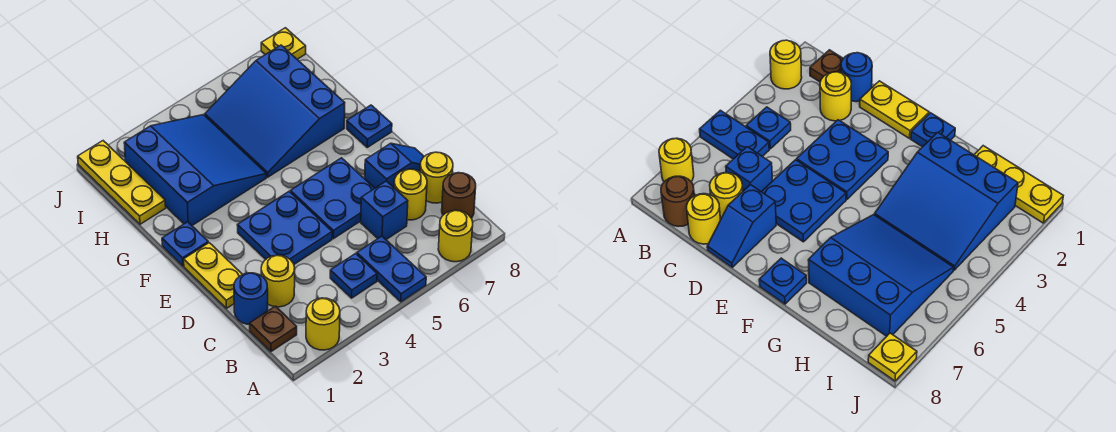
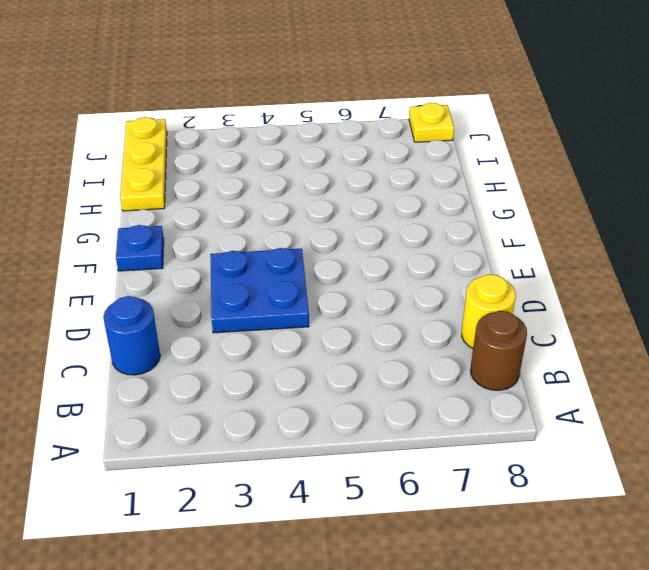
none -> yellow 1x1 round brick [306,298,340,350]
none -> blue 1x2 plate [357,236,426,302]
none -> yellow 1x1 round brick [438,210,473,262]

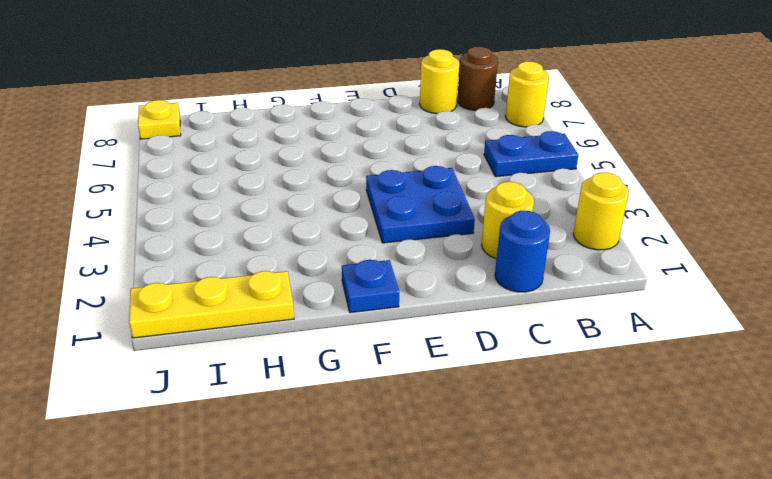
none -> brown 1x1 plate [250,306,297,352]
none -> blue 1x1 plate [330,253,377,298]
none -> blue 1x1 brick [361,181,408,240]

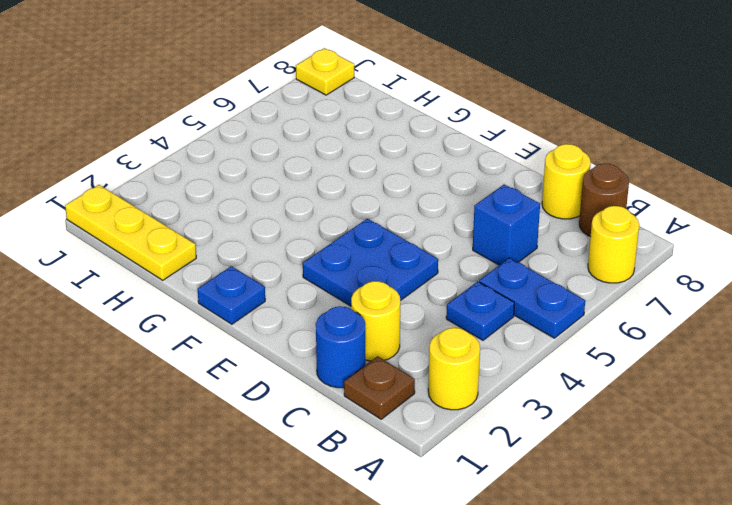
none -> yellow 1x1 round brick [394,169,427,220]
none -> yellow 1x2 plate [184,243,243,308]
none -> blue 2x2 plate [291,158,375,239]

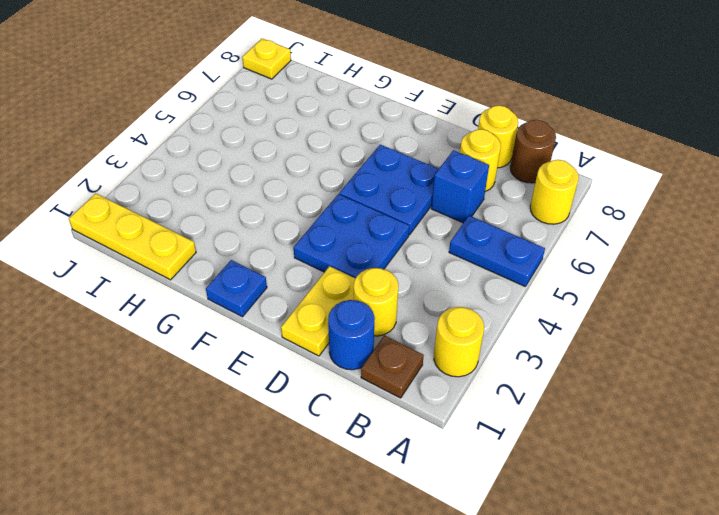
yellow 1x2 plate [281,266,355,356] -> yellow 1x2 plate turned to [184,243,243,308]
none -> blue 1x1 plate [330,253,377,298]
none -> blue 1x2 slope [365,143,424,188]
none -> blue 1x1 plate [347,105,392,147]

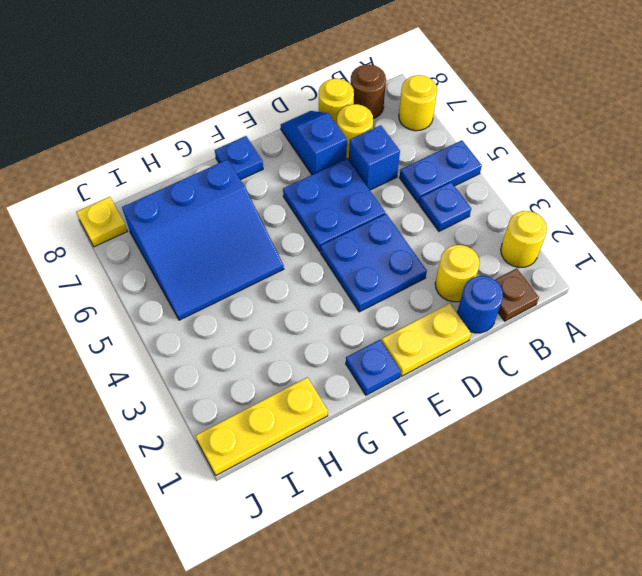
none -> blue 3x3 slope [124,115,267,225]

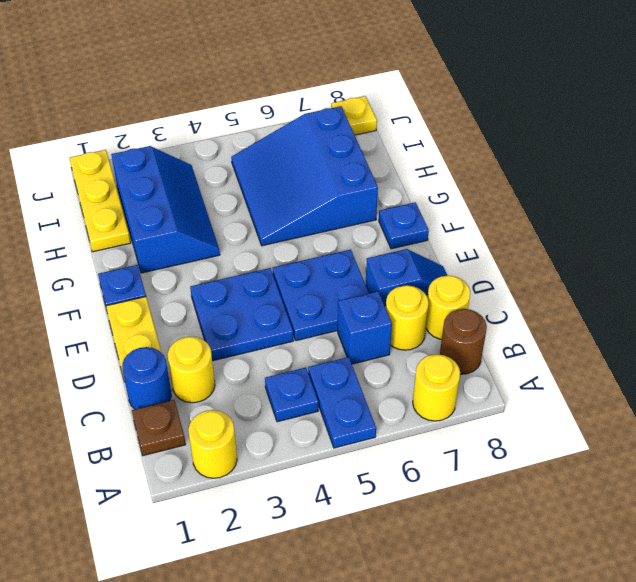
blue 2x3 slope [111,146,220,273] -> blue 3x3 slope [124,115,267,225]

